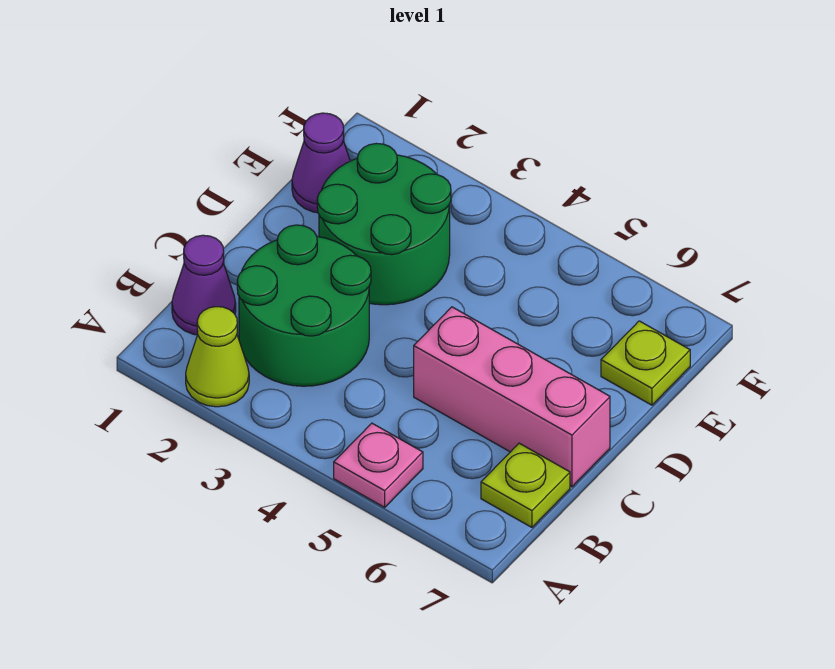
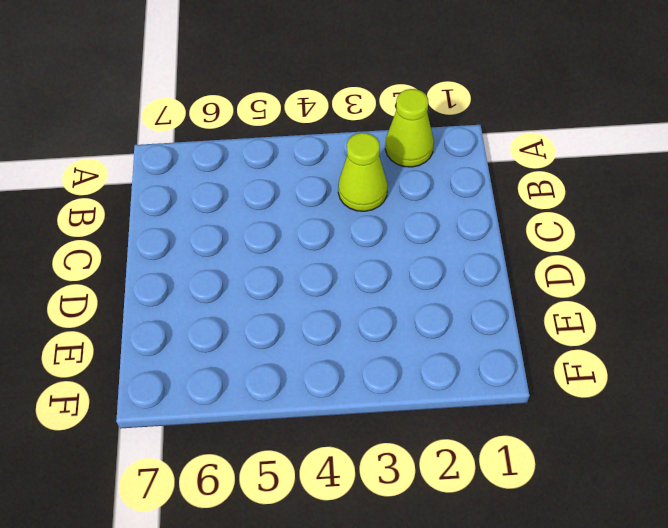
lime 1x1 cone [338,133,388,211] -> green 2x2 round brick [237,225,371,386]
none -> pink 1x1 plate [334,423,423,507]
none -> purple 1x1 cone [172,235,236,335]

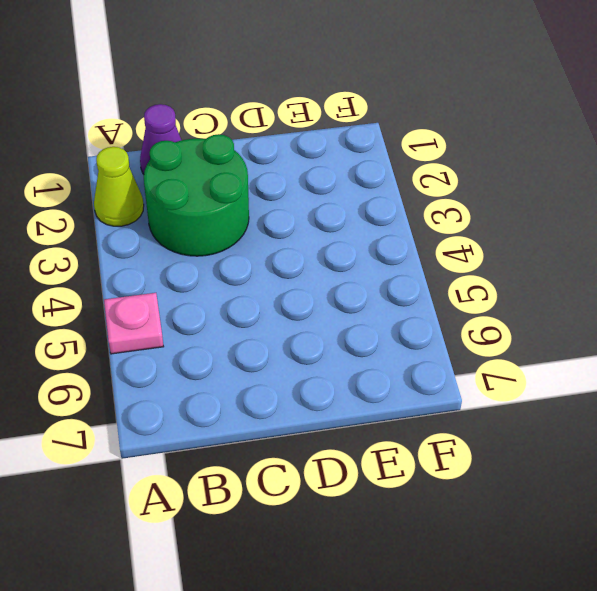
none -> lime 1x1 plate [481,443,570,527]
none -> pink 1x3 brick [414,307,610,487]

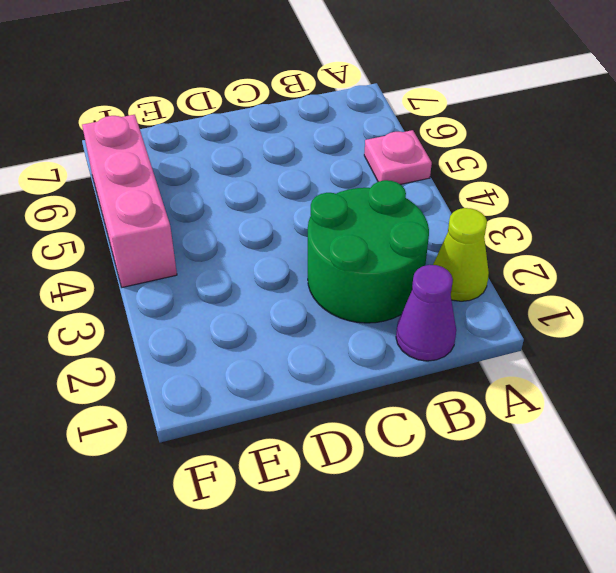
pink 1x3 brick [82,115,177,287] -> pink 1x3 brick moved to [414,307,610,487]
none -> lime 1x1 plate [481,443,570,527]
none -> green 2x2 round brick [317,143,451,305]

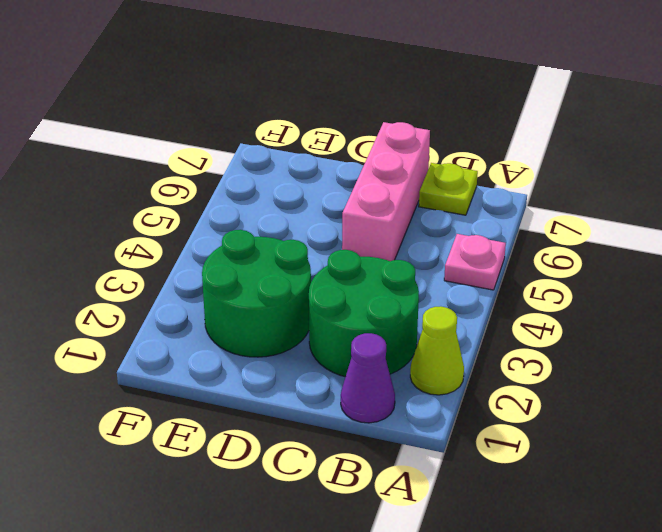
none -> purple 1x1 cone [292,113,350,213]
none -> lime 1x1 plate [601,321,690,405]

